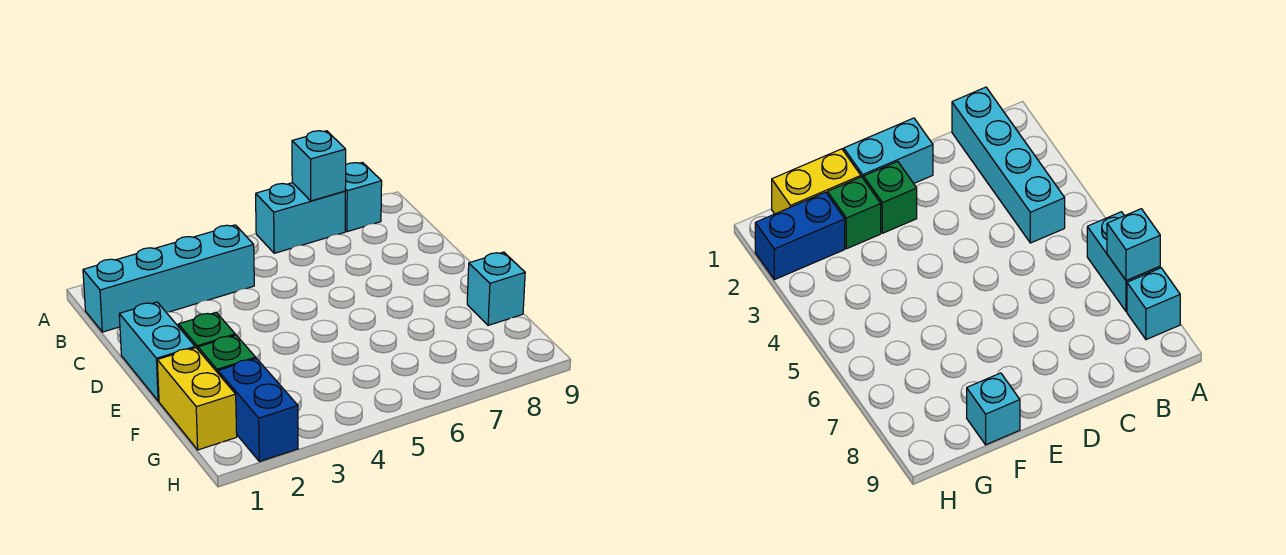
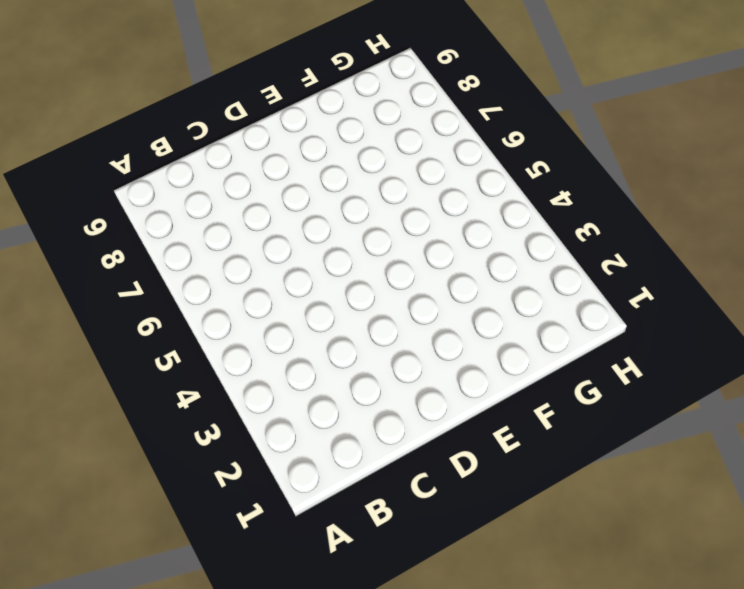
none -> cyan 1x2 brick [256,183,345,253]
none -> cyan 1x1 brick [345,162,382,232]

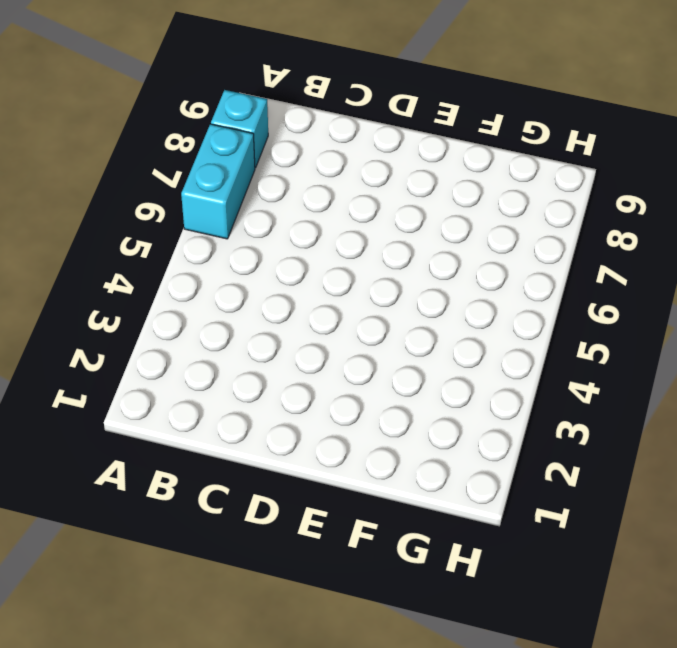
none -> cyan 1x4 brick [83,225,254,332]
none -> cyan 1x2 brick [119,302,195,401]

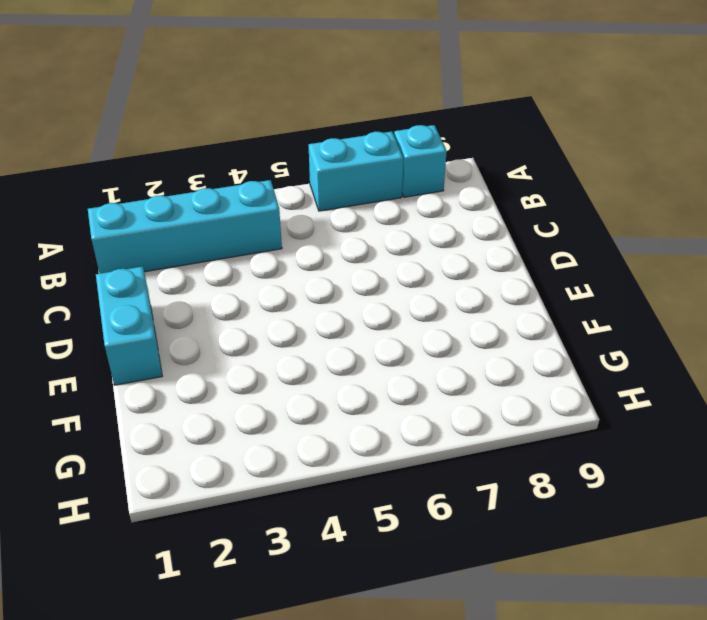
none -> green 1x1 brick [178,313,235,349]
none -> yellow 1x2 brick [157,348,237,450]

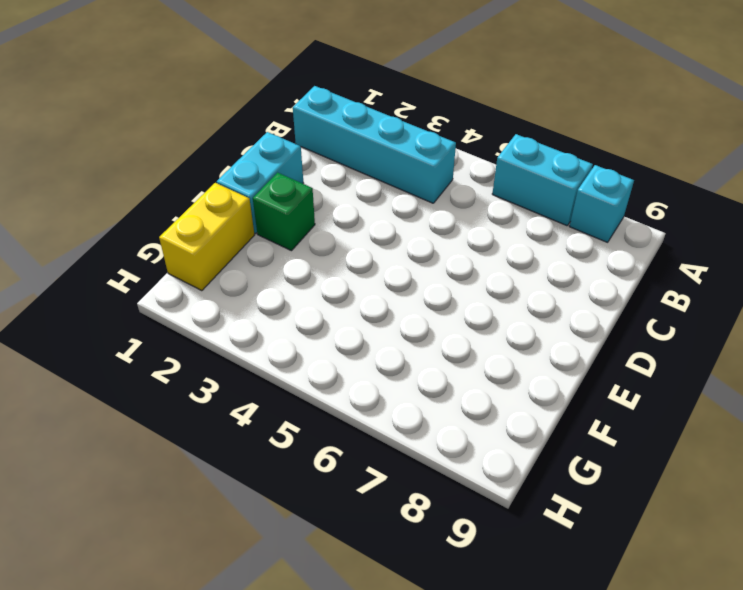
none -> green 1x1 brick [198,335,256,373]
none -> cyan 1x1 brick [467,252,525,325]

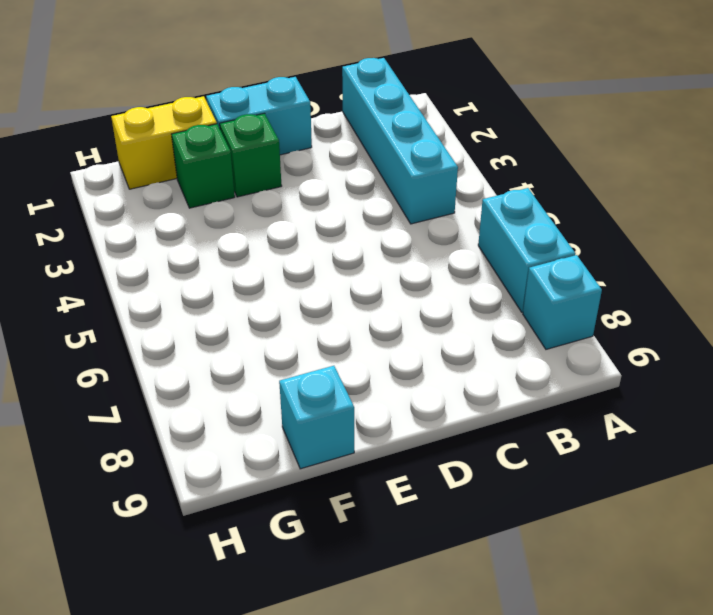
none -> blue 1x2 brick [218,359,298,462]
none -> cyan 1x1 brick [292,131,346,201]

